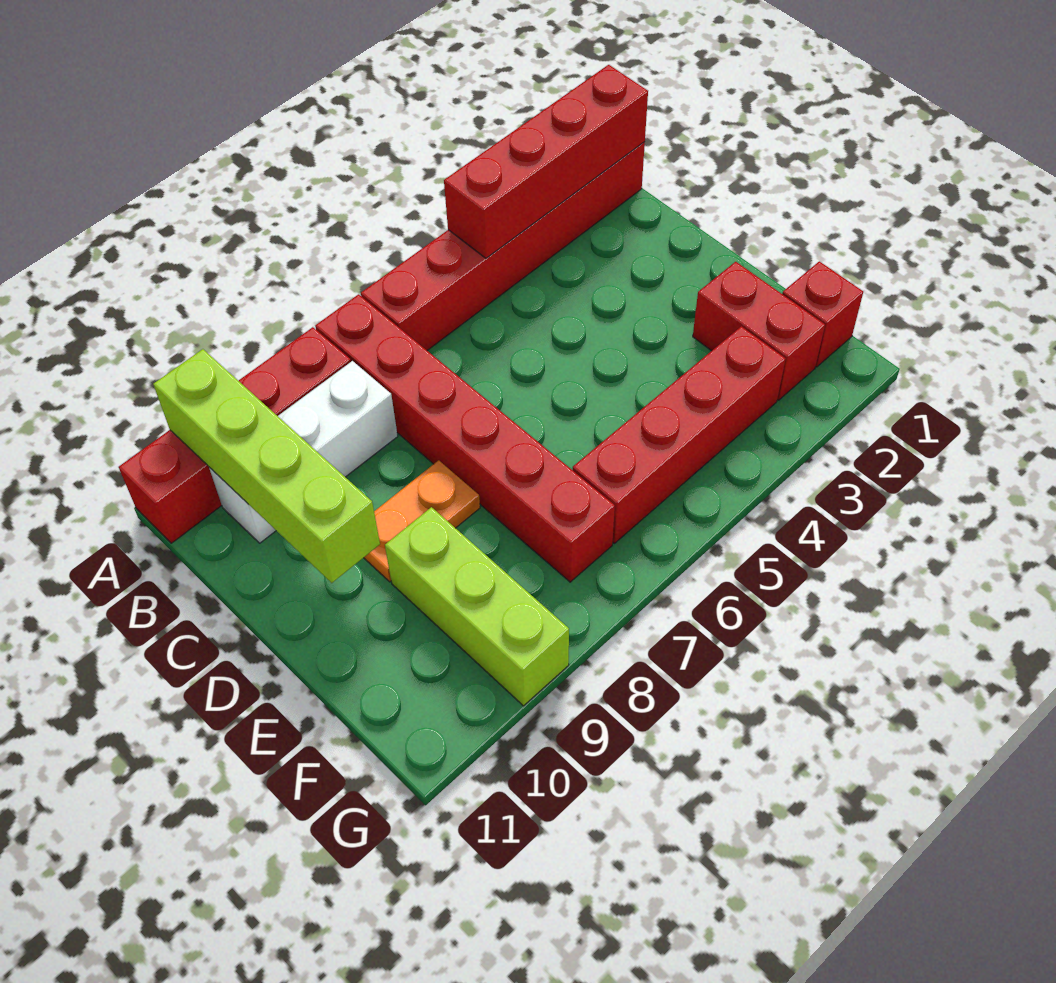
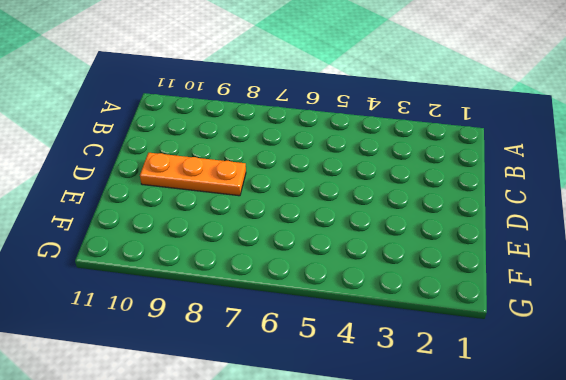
orange 1x3 plate [140,153,246,196] -> orange 1x2 plate [364,460,480,582]
none -> red 1x6 brick [361,142,645,350]
none -> red 1x6 brick [315,294,615,582]

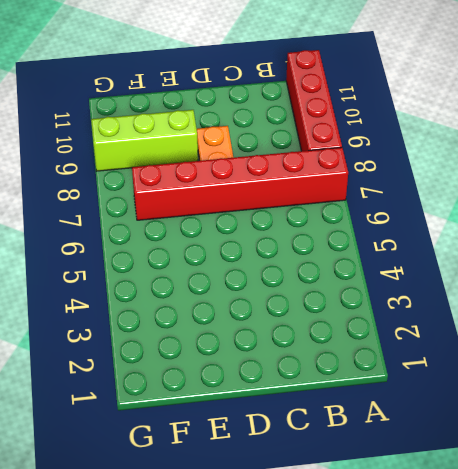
none -> red 1x6 brick [361,142,645,350]
none -> white 1x3 brick [209,361,398,543]

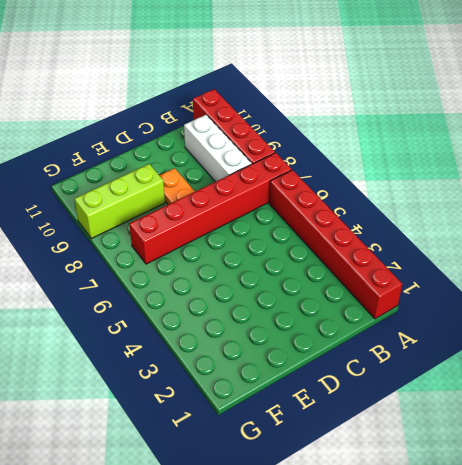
none -> red 1x2 brick [693,262,825,400]
none -> red 1x1 brick [782,261,863,367]

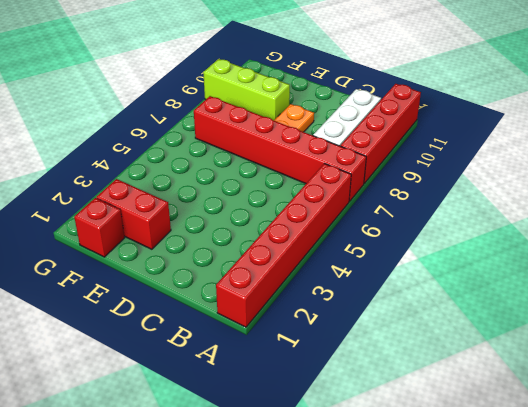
none -> red 1x4 brick [573,326,785,543]
none -> red 1x4 brick [444,65,648,258]

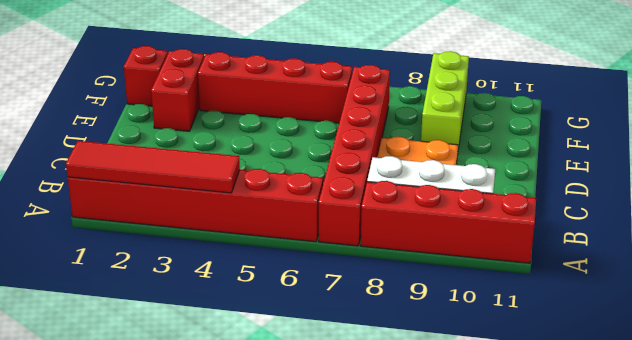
red 1x4 tile [66,141,240,193] -> red 1x4 brick [444,65,648,258]
none -> lime 1x4 brick [153,349,380,583]

